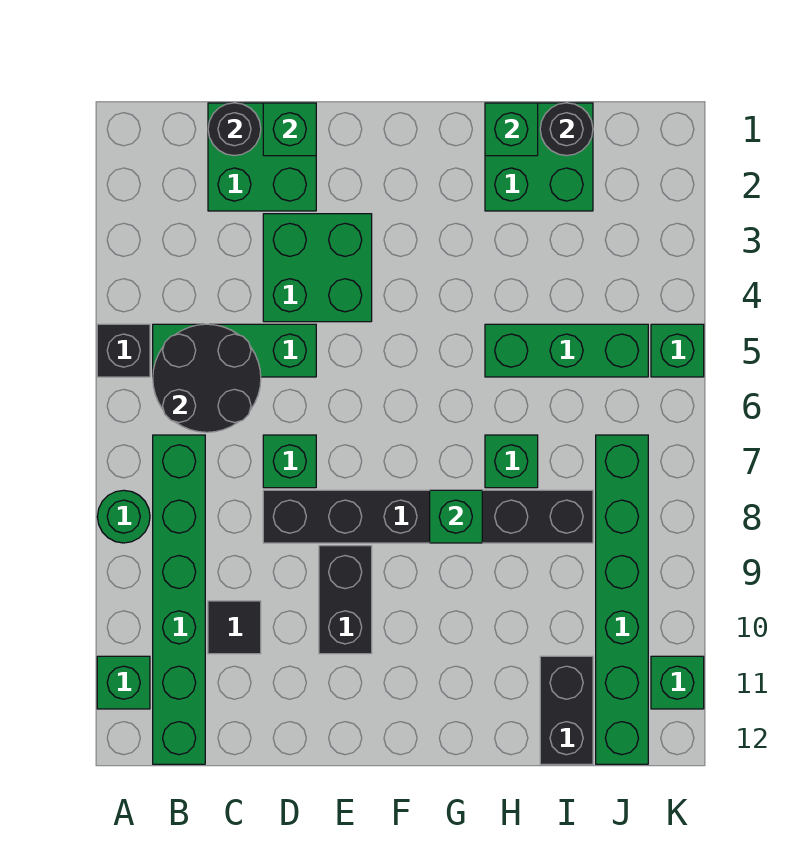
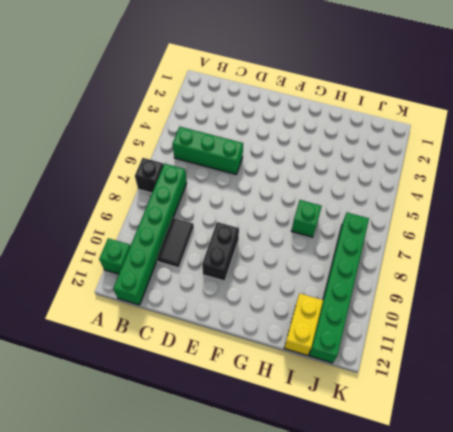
black 1x1 brick [135,158,164,193] -> black 1x1 brick moved to [97,324,150,377]
black 1x2 tile [157,218,194,268] -> black 1x1 tile [208,601,261,654]
yellow 1x2 brick [284,294,323,355] -> black 1x2 brick [540,656,593,764]
none -> green 1x1 round brick [97,490,150,543]
none -> green 2x2 brick [208,103,316,211]
none -> green 2x2 brick [263,214,372,322]

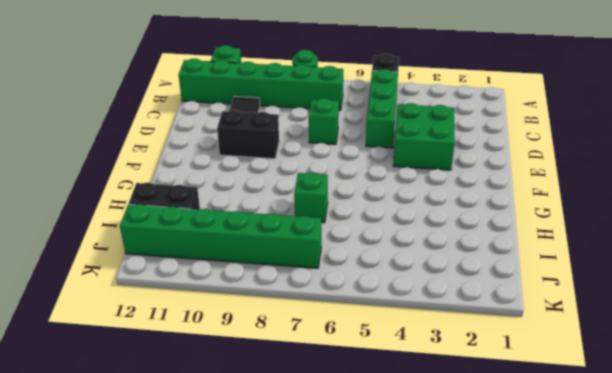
none -> green 2x2 brick [208,103,316,211]
none -> black 1x6 brick [263,490,593,543]
none -> green 2x2 brick [485,103,593,211]

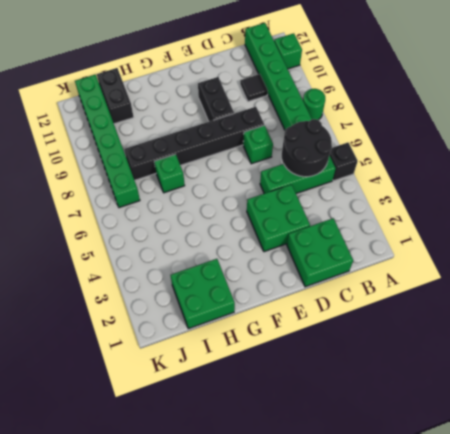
none -> green 1x3 brick [485,324,648,377]
none -> green 1x1 brick [651,324,704,377]
none -> green 1x1 brick [651,656,704,709]

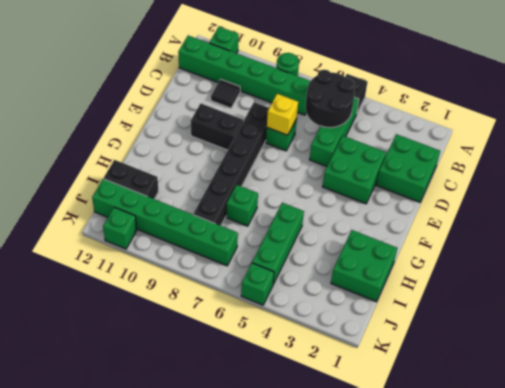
yellow 1x1 brick [267,94,298,135] -> none
none -> black 1x1 round brick [208,103,261,156]
none -> green 1x1 brick [263,103,316,156]
none -> green 1x1 brick [430,490,482,543]

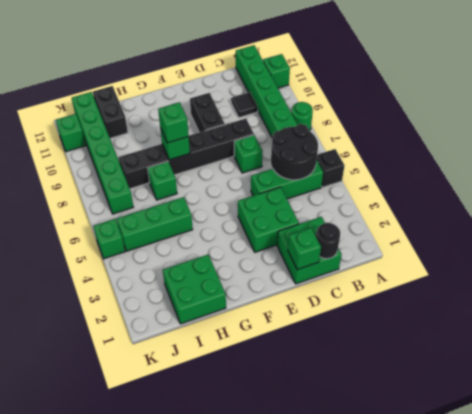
green 1x1 brick [158,102,189,143] -> green 1x1 brick moved to [485,103,538,156]
none -> black 1x1 round brick [540,103,593,156]

